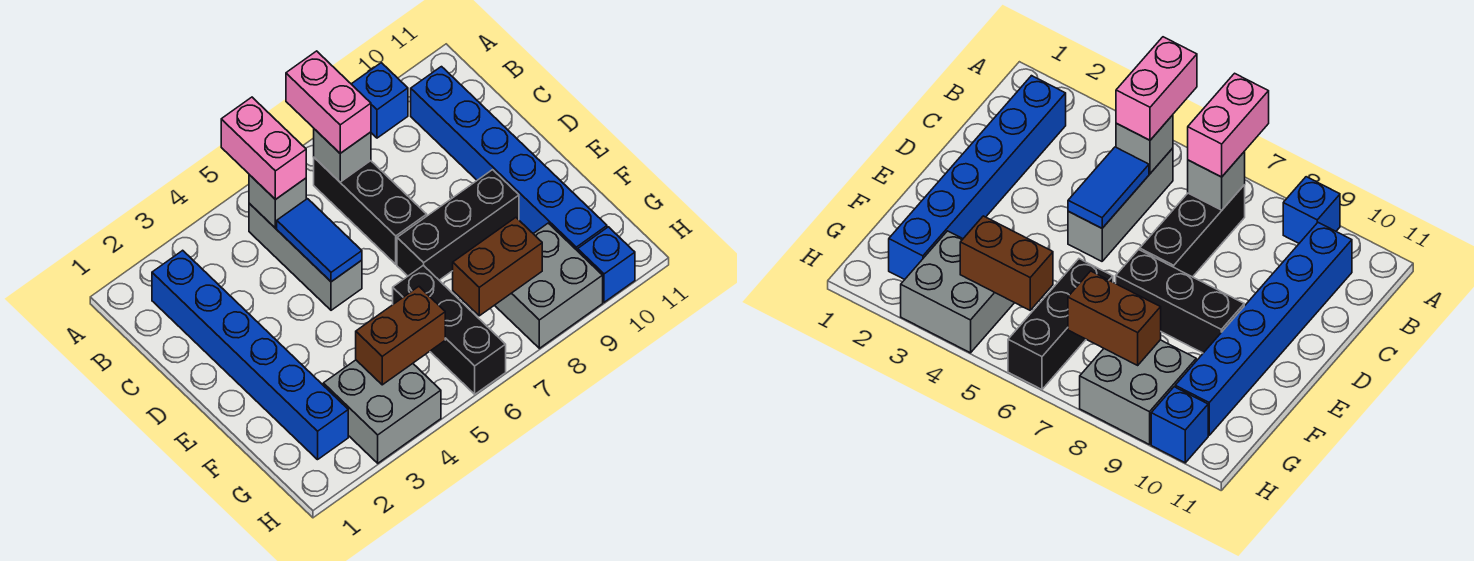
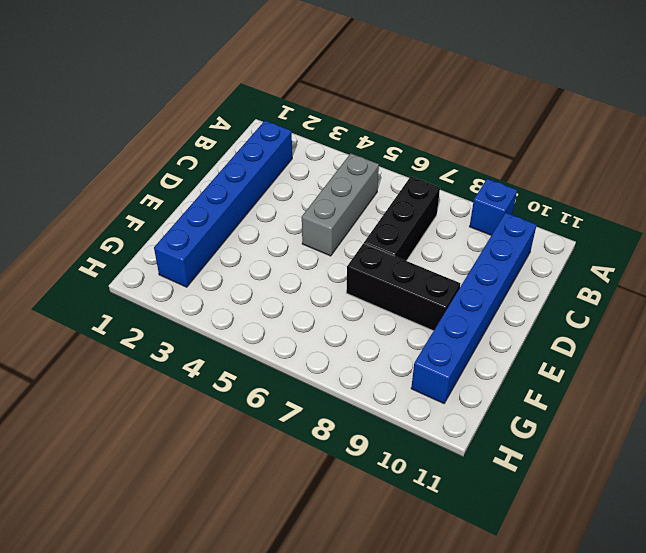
none -> black 1x3 brick [393,265,506,394]
none -> grey 2x2 brick [323,360,441,463]
none -> grey 2x2 brick [495,223,603,348]

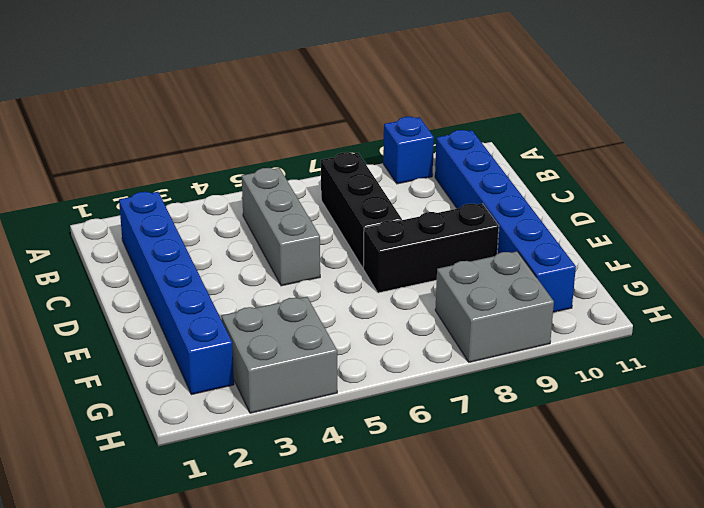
none -> black 1x3 brick [393,265,506,394]
none -> blue 1x1 brick [578,227,635,302]
none -> grey 1x1 brick [249,175,306,228]

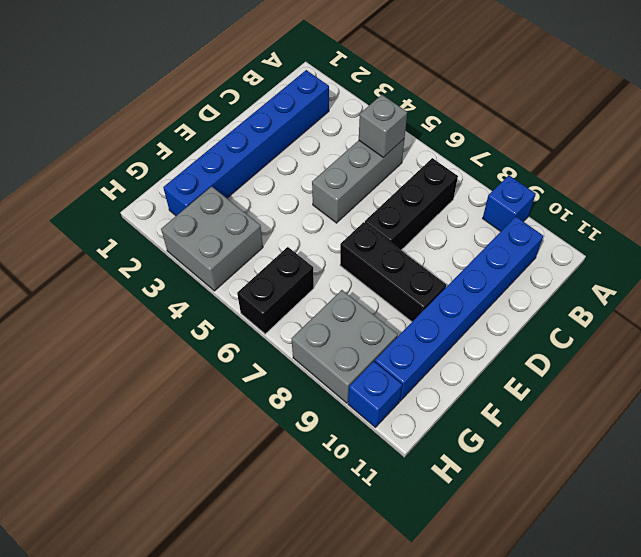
black 1x2 brick [237,247,314,334] -> black 1x3 brick [393,265,506,394]
none -> grey 1x1 brick [314,129,371,182]
none -> blue 1x2 tile [277,199,362,282]
none -> brown 1x2 brick [356,287,445,385]

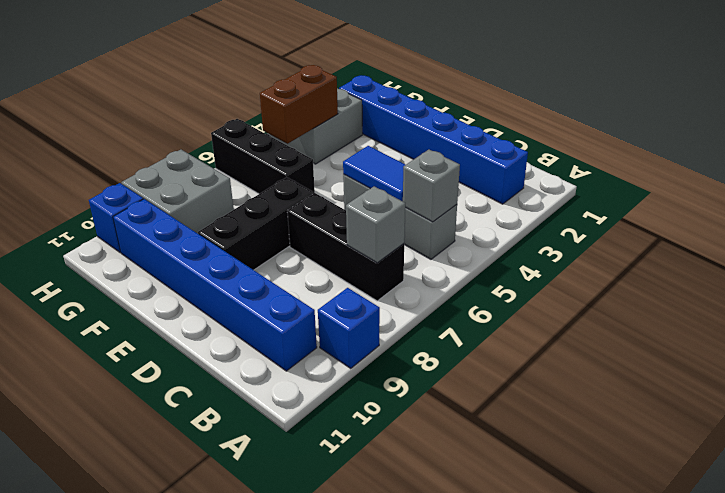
none -> brown 1x2 brick [453,218,542,316]
none -> pink 1x2 brick [221,97,306,200]
none -> pink 1x2 brick [286,51,371,153]

